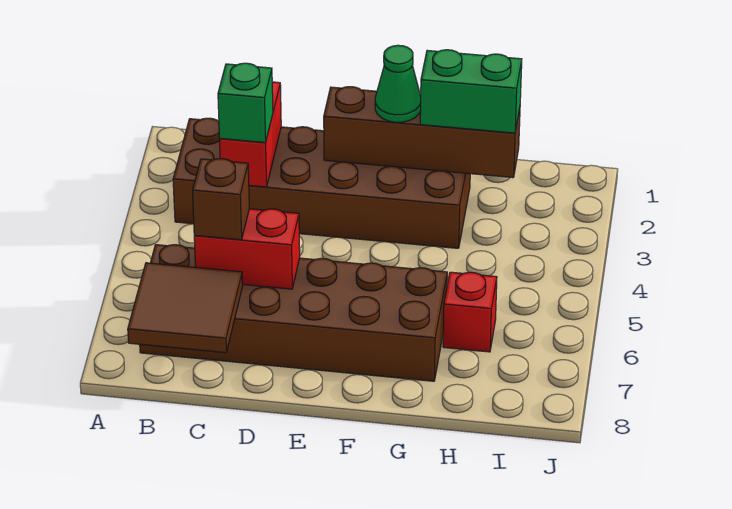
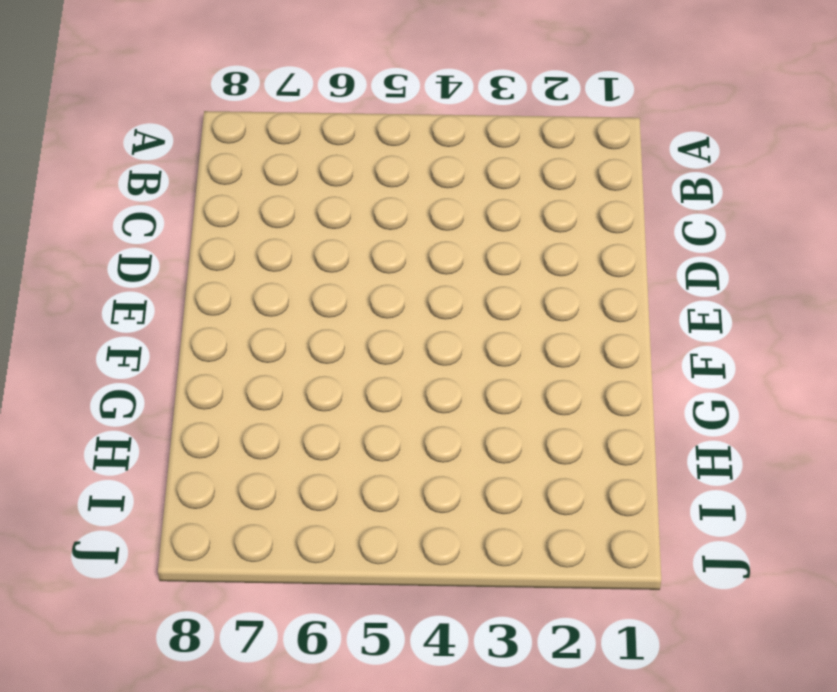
none -> brown 2x6 brick [173,118,470,248]
none -> brown 2x6 brick [140,245,447,381]

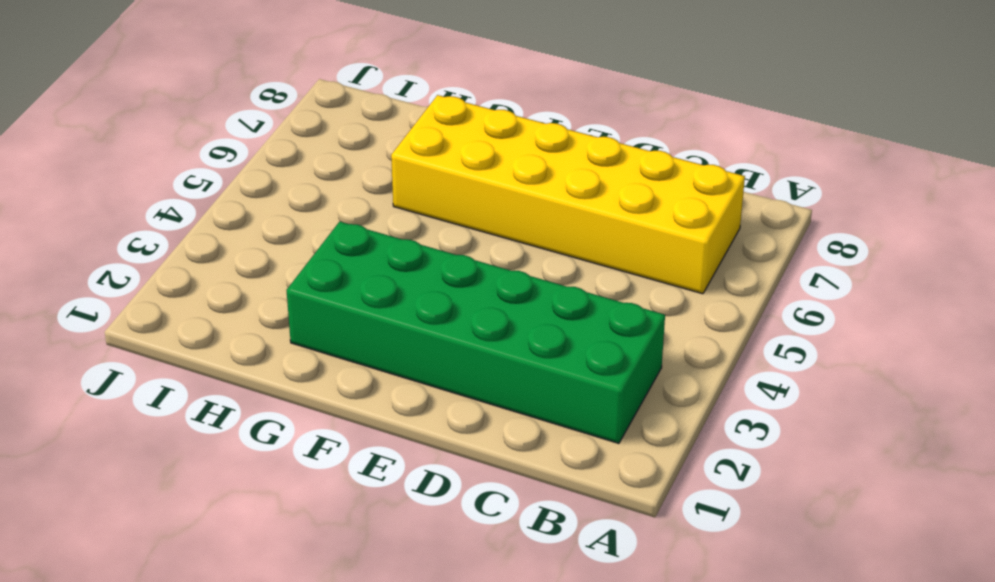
green 2x6 brick [287,222,665,443] -> brown 2x6 brick [173,118,470,248]
yellow 2x6 brick [391,95,745,294] -> brown 2x6 brick [140,245,447,381]
none -> red 1x1 brick [443,272,497,352]
none -> brown 2x2 tile [128,263,243,353]

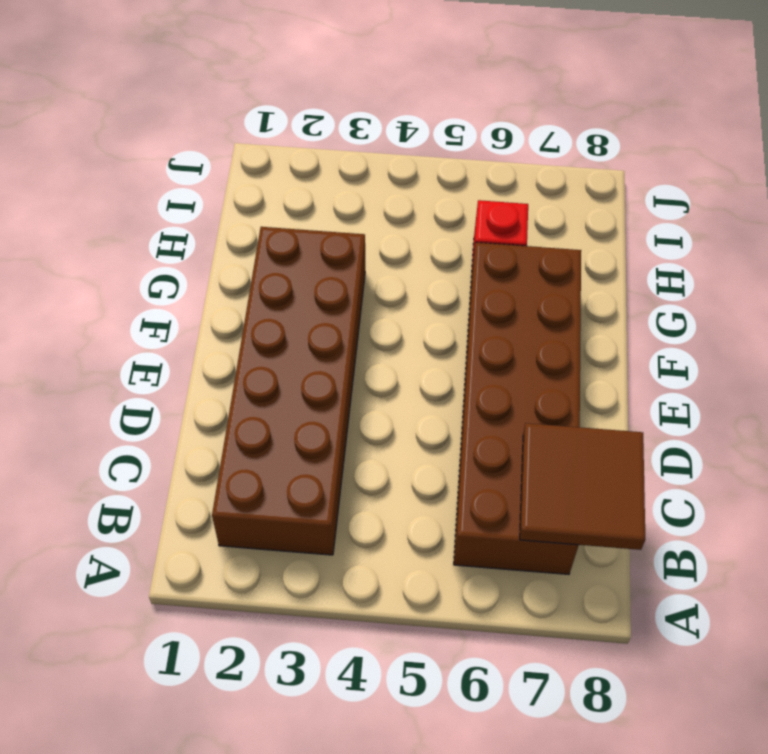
none -> red 1x2 brick [220,82,281,187]
none -> red 1x2 brick [194,209,300,289]

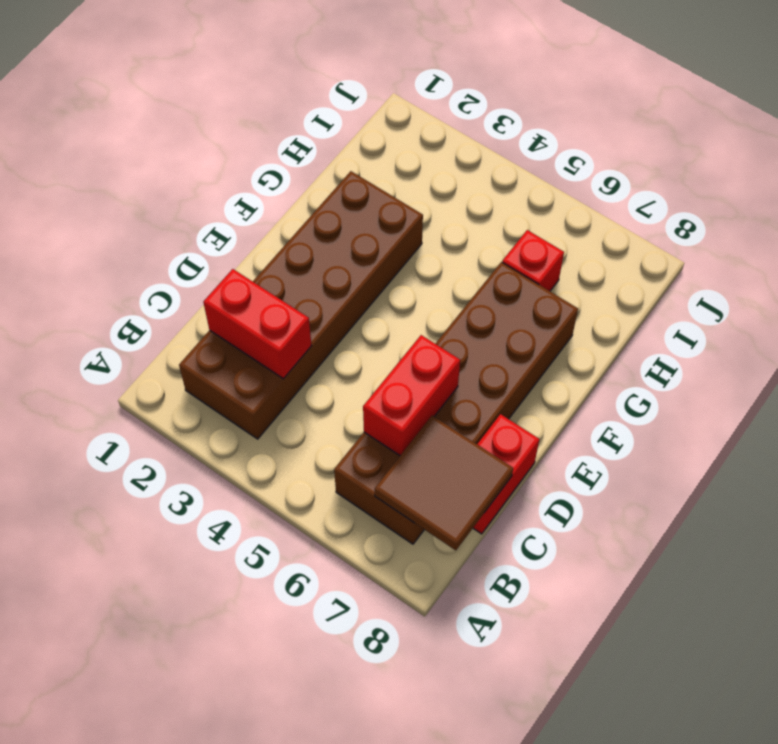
red 1x2 brick [473,414,539,534] -> none
none -> brown 1x4 brick [324,87,520,178]
none -> green 1x1 brick [218,63,273,143]

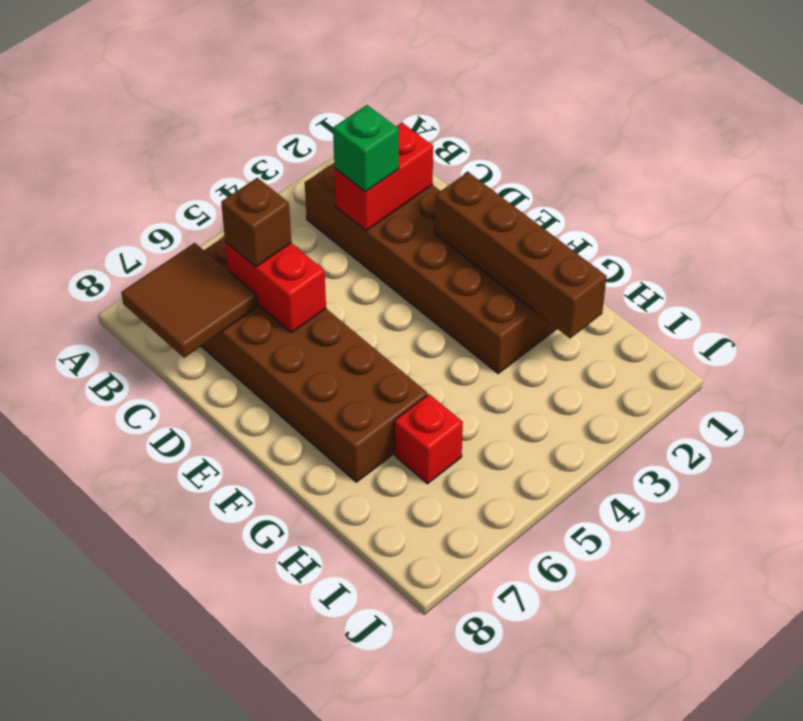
none -> green 1x1 cone [375,45,421,122]
none -> green 1x2 brick [420,50,522,133]

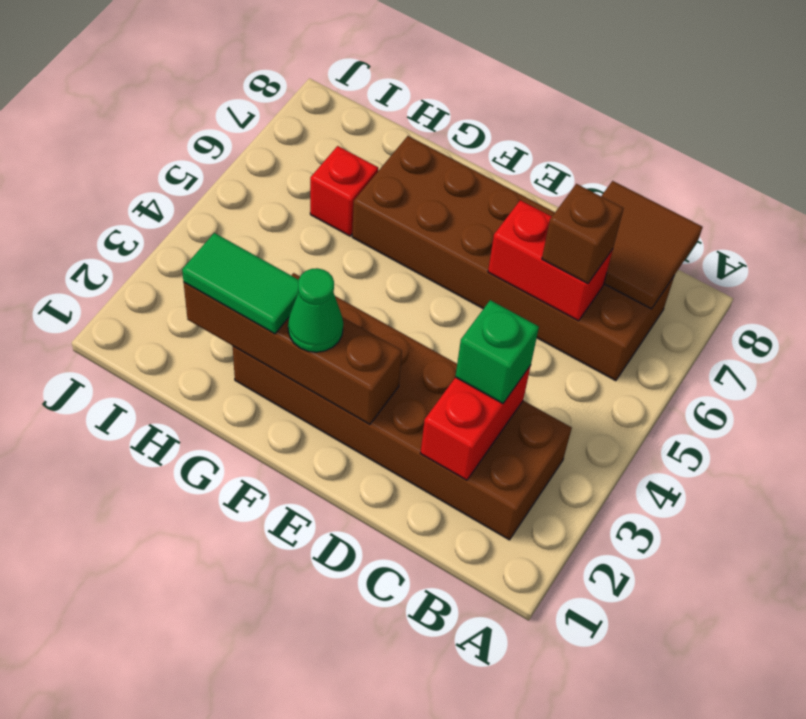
green 1x2 tile [182,233,299,334] -> green 1x2 brick [420,50,522,133]

